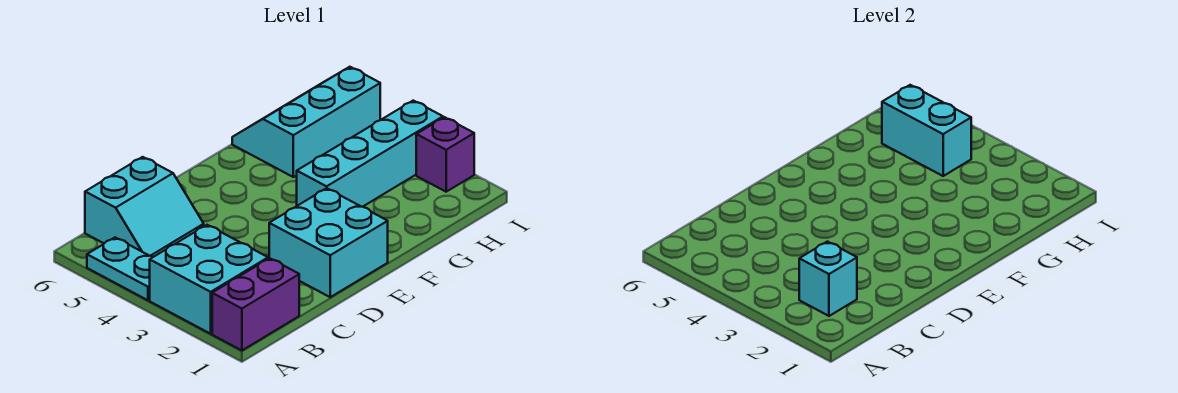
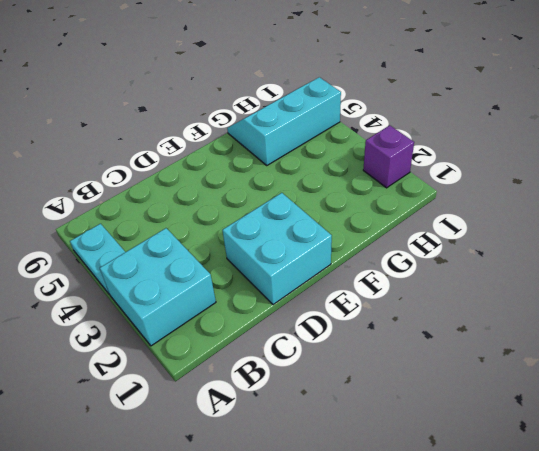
none -> purple 1x2 brick [212,258,299,350]
none -> cyan 2x2 slope [85,157,204,257]

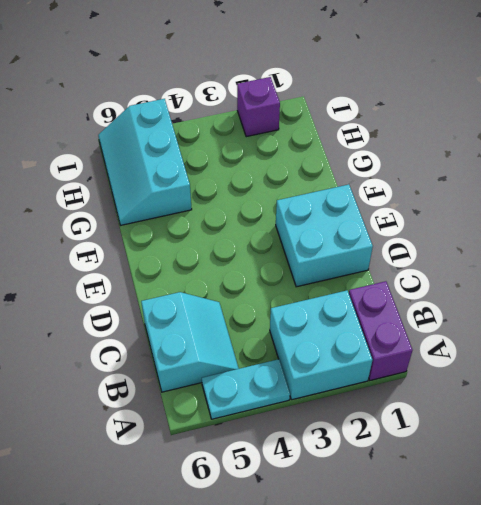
none -> cyan 1x4 brick [297,101,443,207]
none -> cyan 1x1 brick [799,242,857,316]

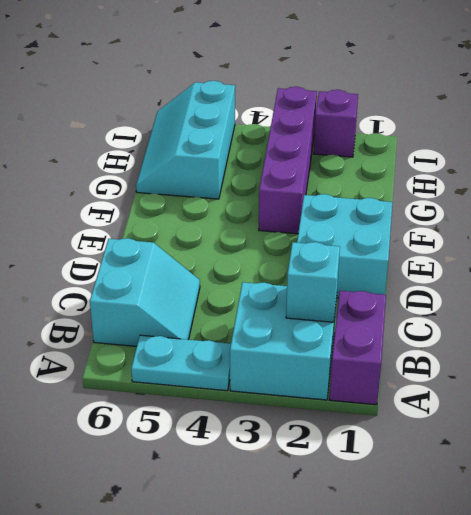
purple 1x4 brick [259,87,317,234] -> cyan 1x4 brick [297,101,443,207]
none -> cyan 1x2 brick [882,85,971,176]

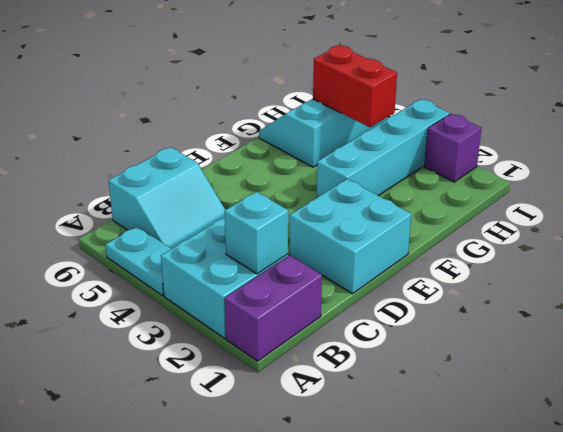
red 1x2 brick [313,46,397,127] -> cyan 1x2 brick [882,85,971,176]

